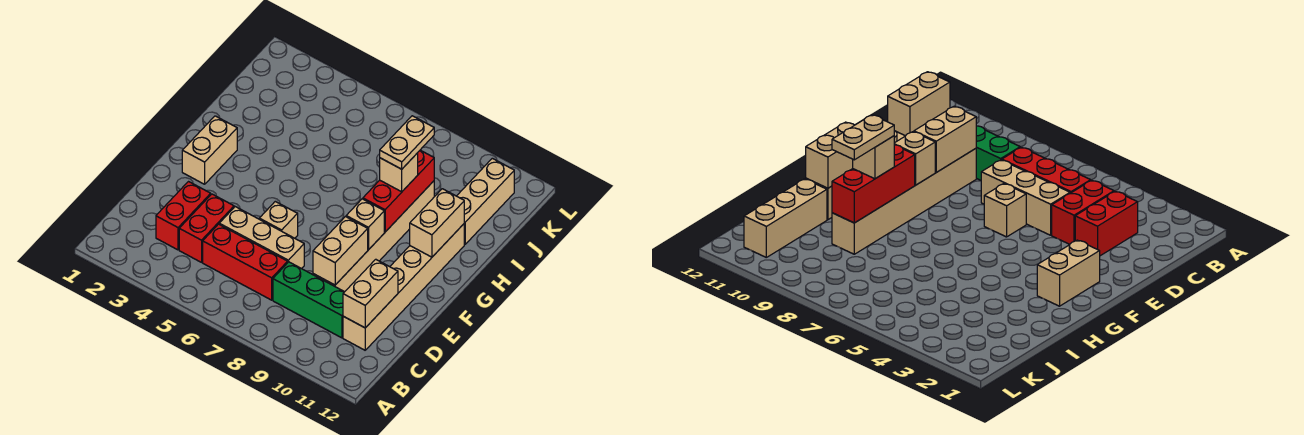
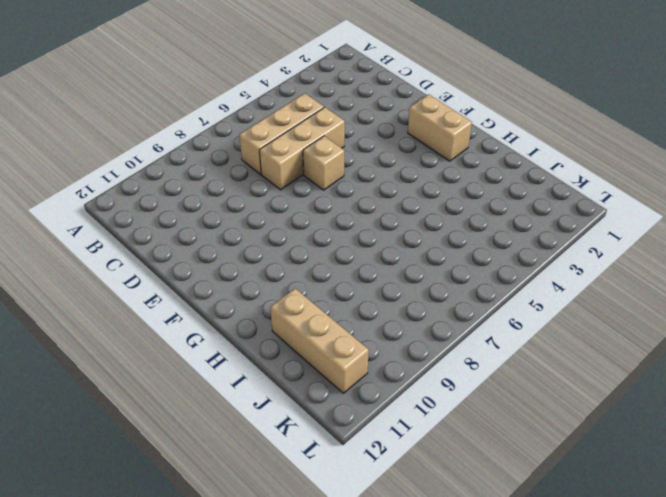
tan 1x3 brick [239,93,324,174] -> red 1x3 brick [203,224,288,300]
none -> red 1x2 brick [156,182,211,250]
none -> red 1x2 brick [179,194,234,262]
none -> green 1x3 brick [273,262,344,338]

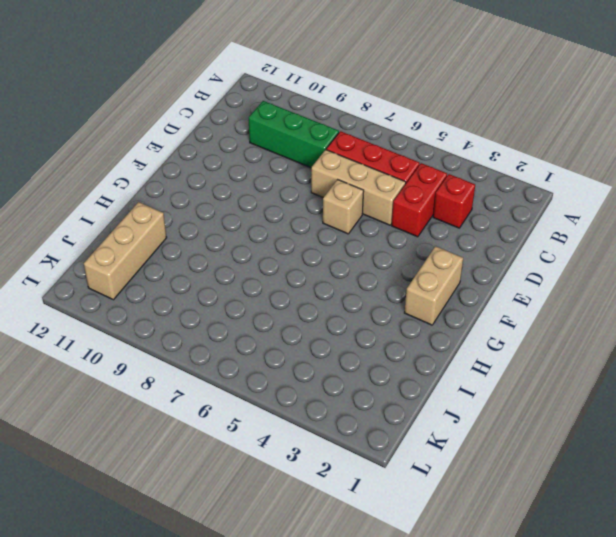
red 1x1 brick [433,174,475,228] -> red 1x2 brick [156,182,211,250]
none -> tan 1x6 brick [343,224,464,350]
none -> tan 1x6 brick [313,181,434,292]
none -> tan 1x2 brick [343,259,398,328]

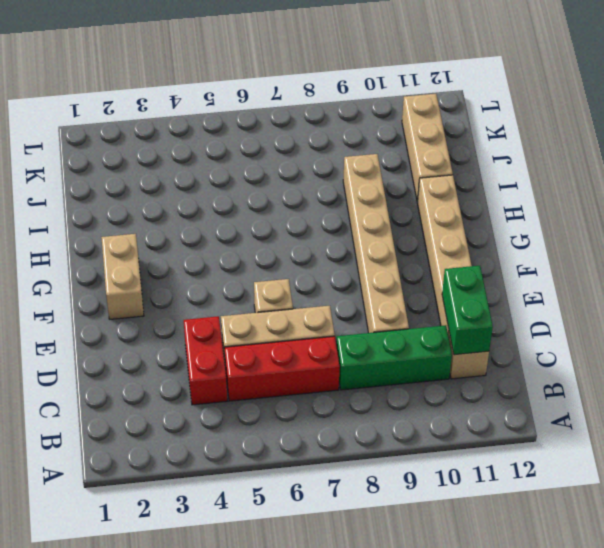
green 1x2 brick [442,266,493,355] -> tan 1x2 brick [343,259,398,328]
none -> red 1x2 brick [156,182,211,250]
none -> tan 1x2 brick [313,217,368,285]
none -> tan 1x1 brick [346,199,384,250]

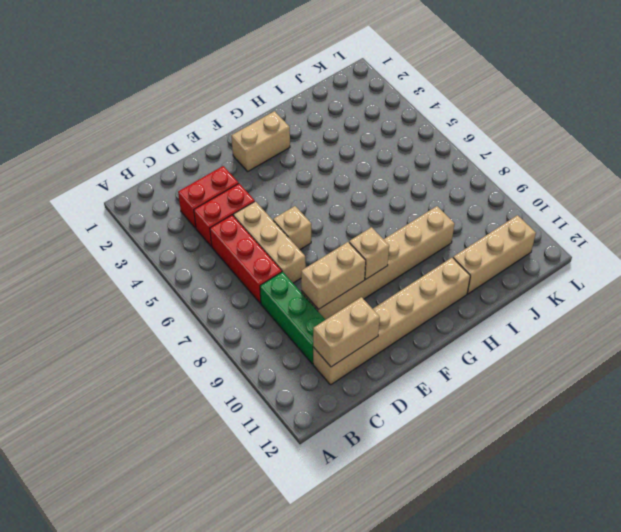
none -> red 1x3 brick [363,150,434,232]
none -> tan 1x2 brick [410,189,464,257]
none -> tan 1x1 brick [380,153,418,192]

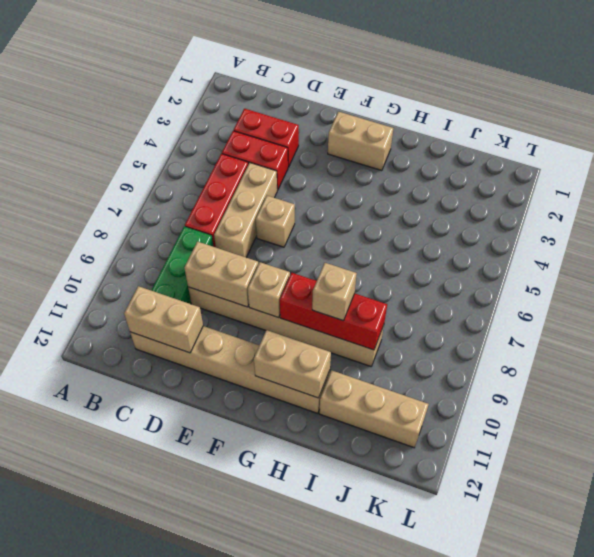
none -> tan 1x2 plate [380,116,434,169]

